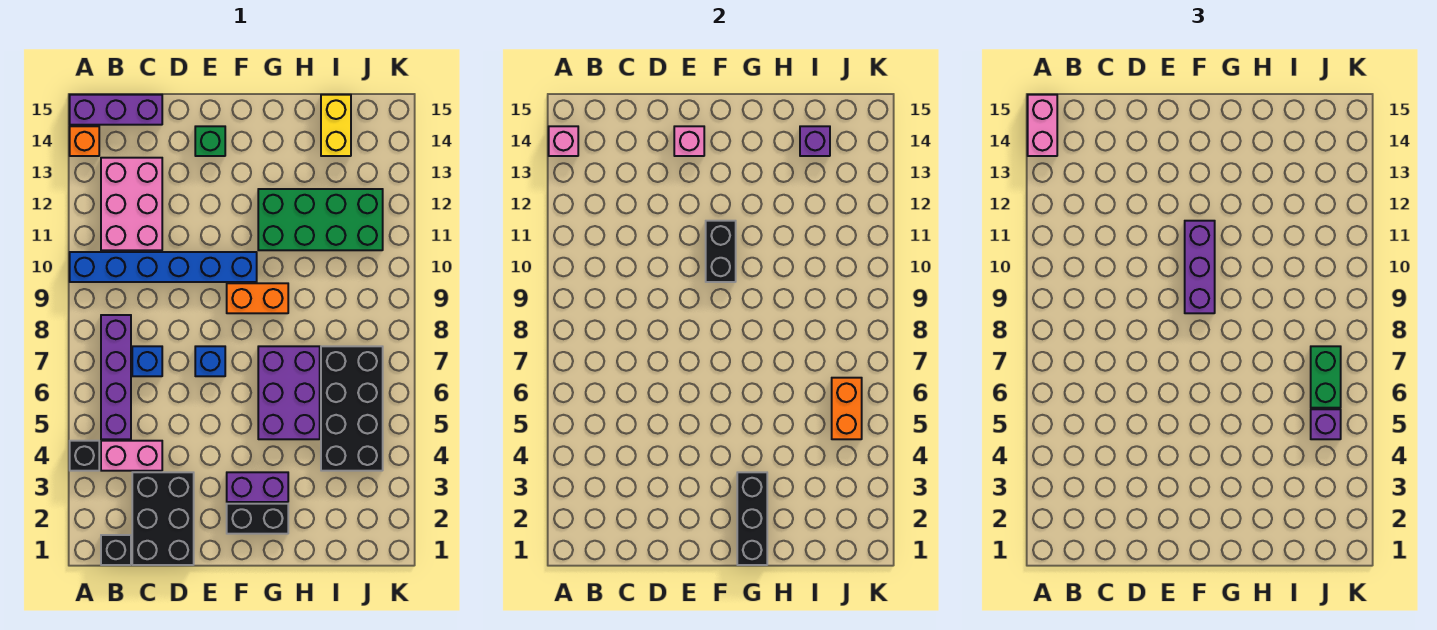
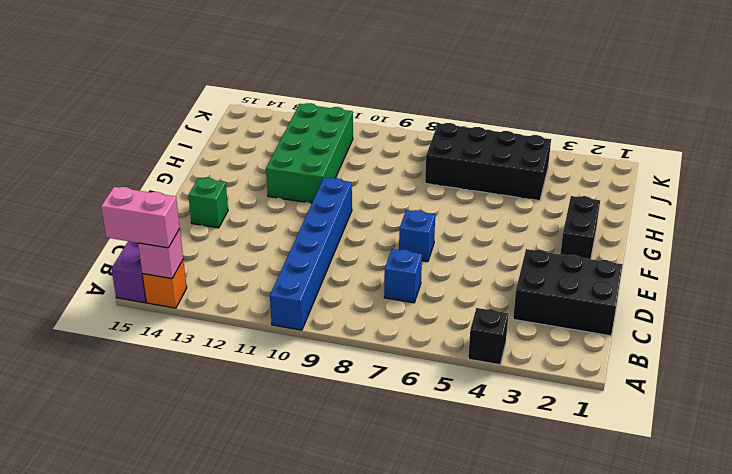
none -> black 1x1 brick [101,535,131,565]
none -> pink 1x2 brick [101,441,162,471]
none -> purple 1x4 brick [101,315,131,439]

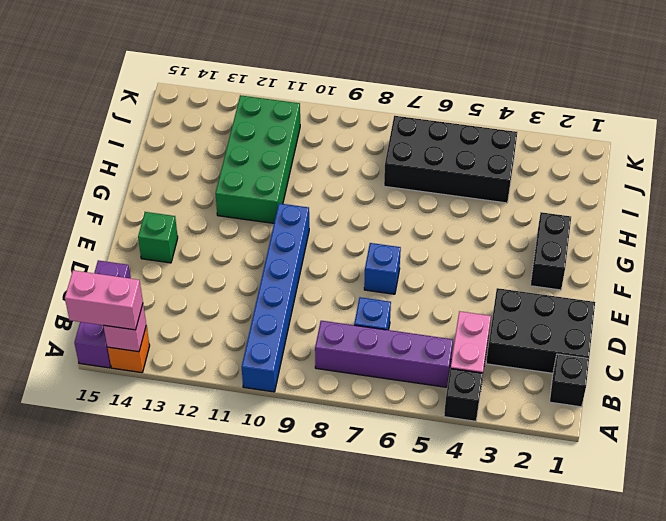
none -> pink 2x3 brick [101,158,162,250]
none -> purple 1x2 brick [227,472,288,502]
none -> orange 1x2 brick [227,283,288,313]

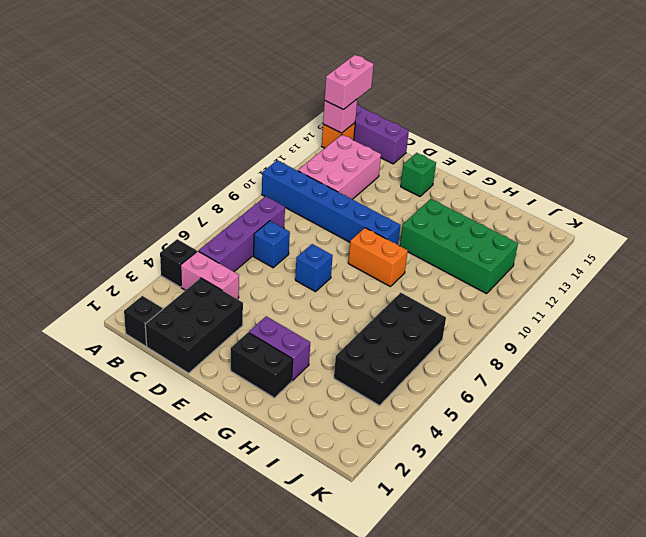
none -> purple 2x3 brick [258,346,320,439]
none -> yellow 1x2 brick [321,95,351,156]
none -> pink 1x1 brick [674,126,704,156]

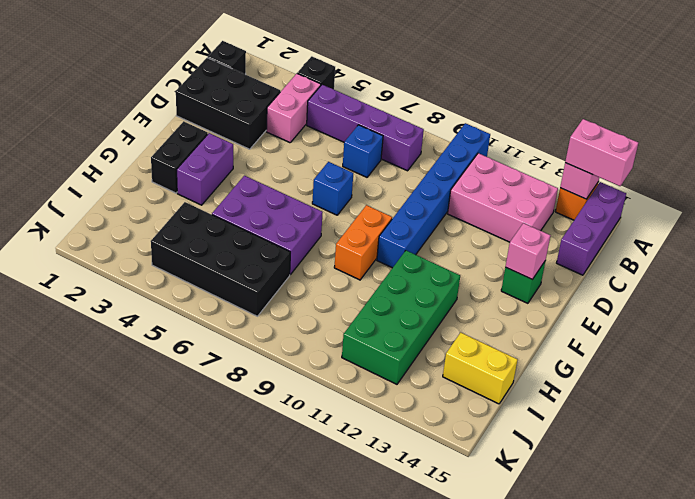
none -> black 1x2 brick [706,221,736,282]
none -> black 1x3 brick [737,472,767,565]
none -> purple 1x1 brick [800,126,830,156]

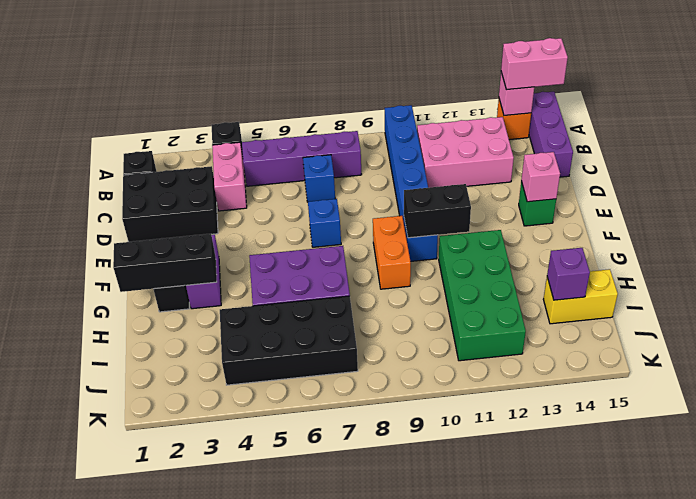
none -> orange 1x2 brick [832,378,862,439]
none -> purple 1x3 brick [1185,221,1215,313]
none -> purple 1x1 brick [1311,409,1341,439]

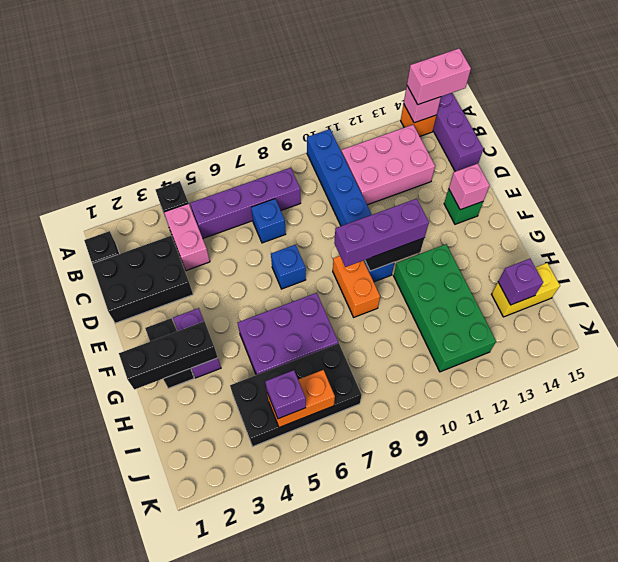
none -> green 1x2 brick [1311,346,1341,408]

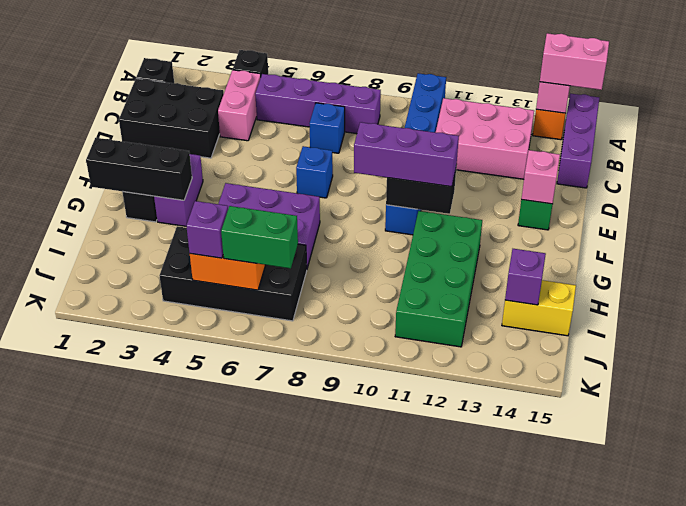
none -> orange 1x2 brick [227,283,288,313]

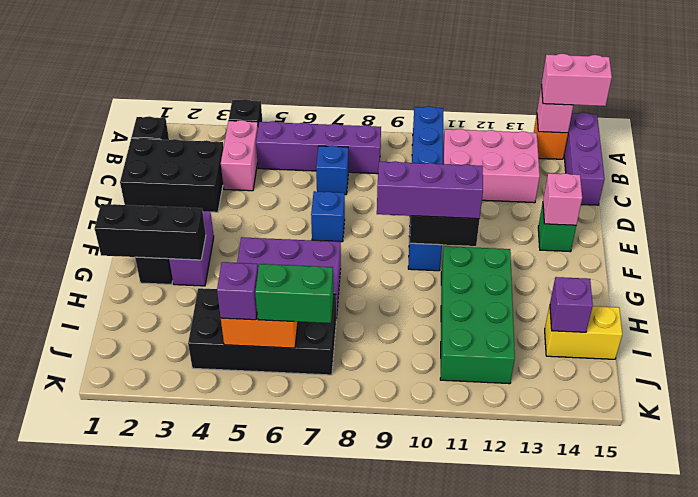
none -> orange 1x2 brick [227,283,288,313]

